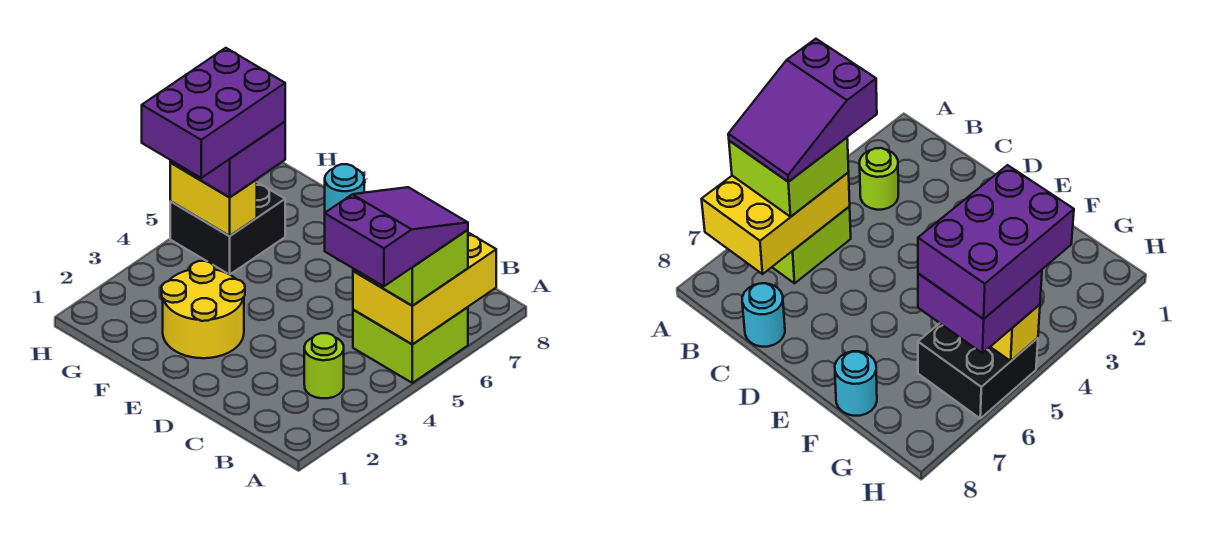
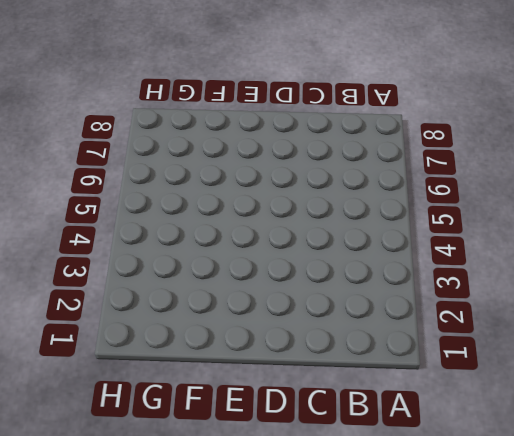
none -> lime 2x2 brick [353,307,468,383]
none -> lime 1x1 round brick [304,333,344,398]
none -> cyan 1x1 round brick [742,283,785,347]

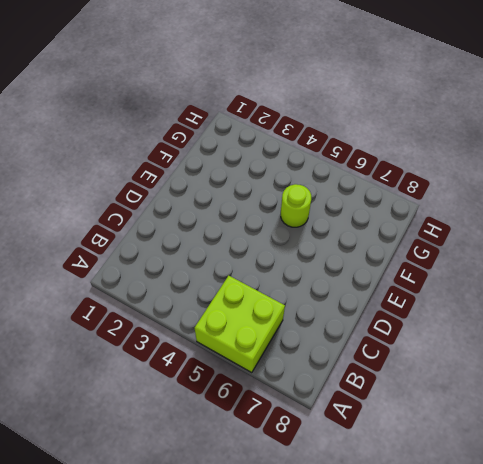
lime 1x1 round brick [281,184,311,227] -> lime 1x1 round brick moved to [304,333,344,398]
none -> cyan 1x1 round brick [742,283,785,347]
none -> yellow 2x2 round brick [162,261,245,358]
none -> cyan 1x1 round brick [325,164,364,212]

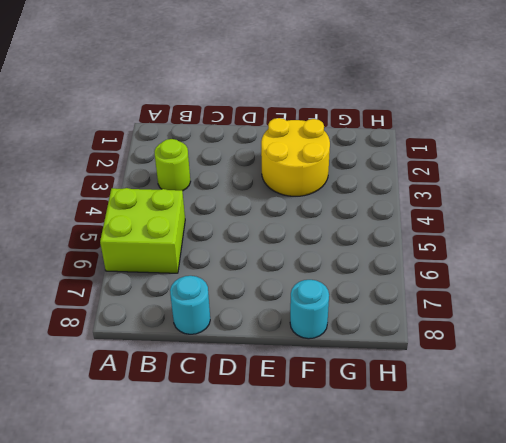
none -> black 2x2 brick [170,182,285,274]
none -> yellow 2x3 brick [353,233,496,344]
none -> yellow 1x2 brick [170,163,257,236]

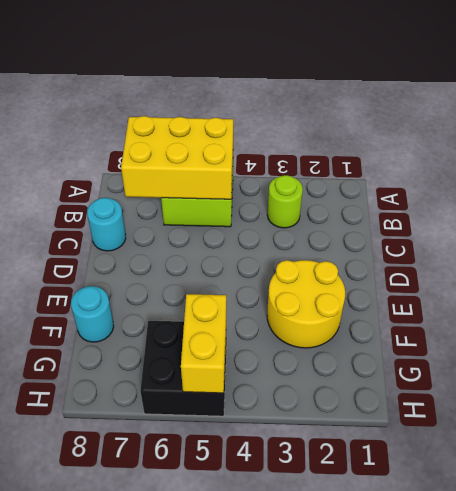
none -> lime 2x2 brick [353,230,468,306]
none -> purple 2x2 brick [170,122,285,197]
none -> purple 2x3 slope [325,187,468,286]

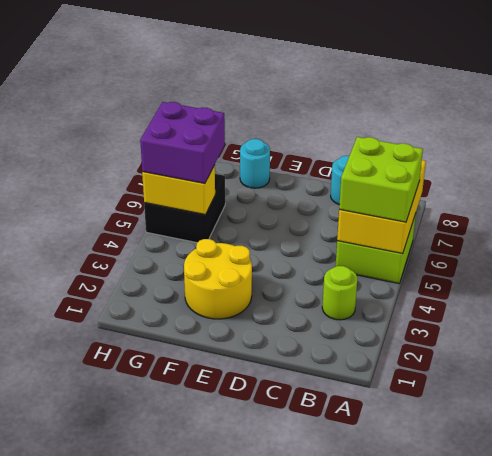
none -> purple 2x3 slope [325,187,468,286]
none -> purple 2x3 brick [142,48,285,178]

